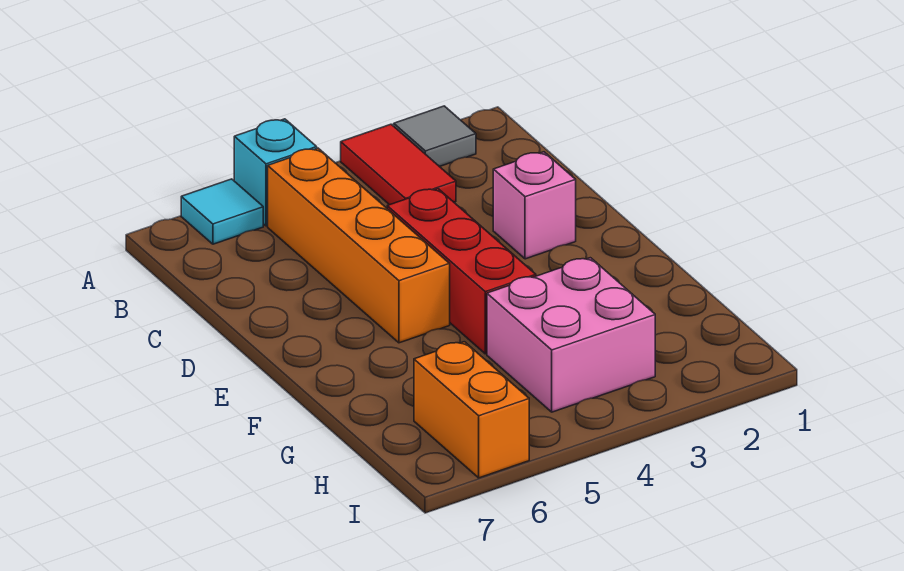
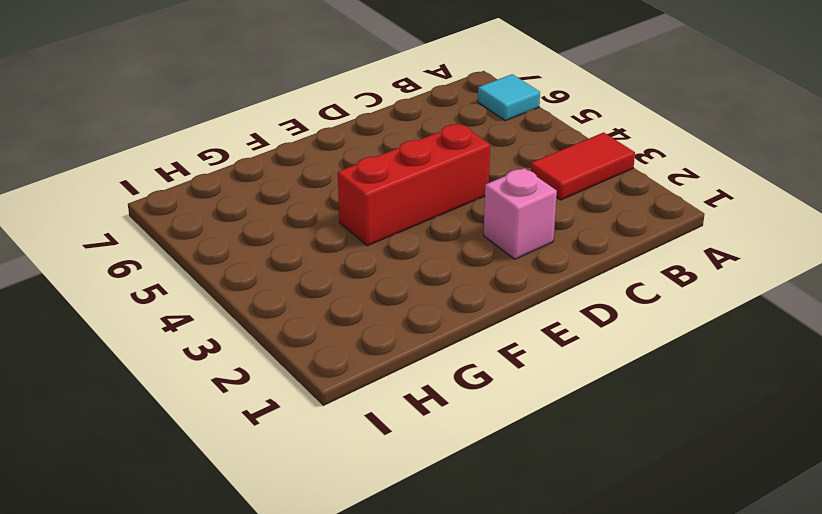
none -> grey 1x1 tile [394,106,476,167]
none -> cyan 1x1 brick [234,119,317,226]

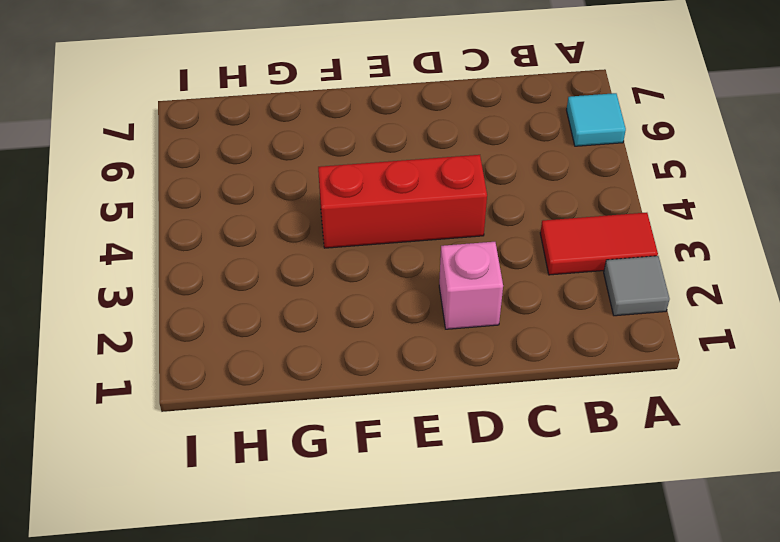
none -> cyan 1x1 brick [234,119,317,226]
none -> orange 1x4 brick [268,148,450,343]

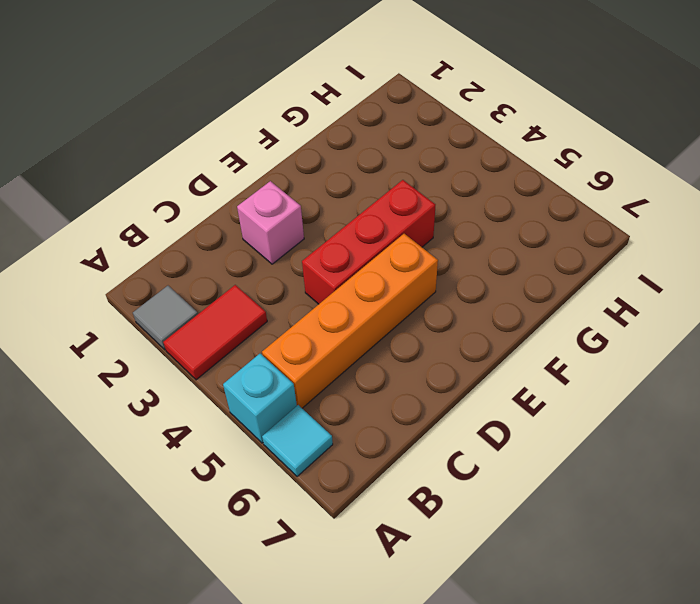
none -> pink 2x2 brick [487,258,655,412]
none -> orange 1x2 brick [414,342,529,478]

